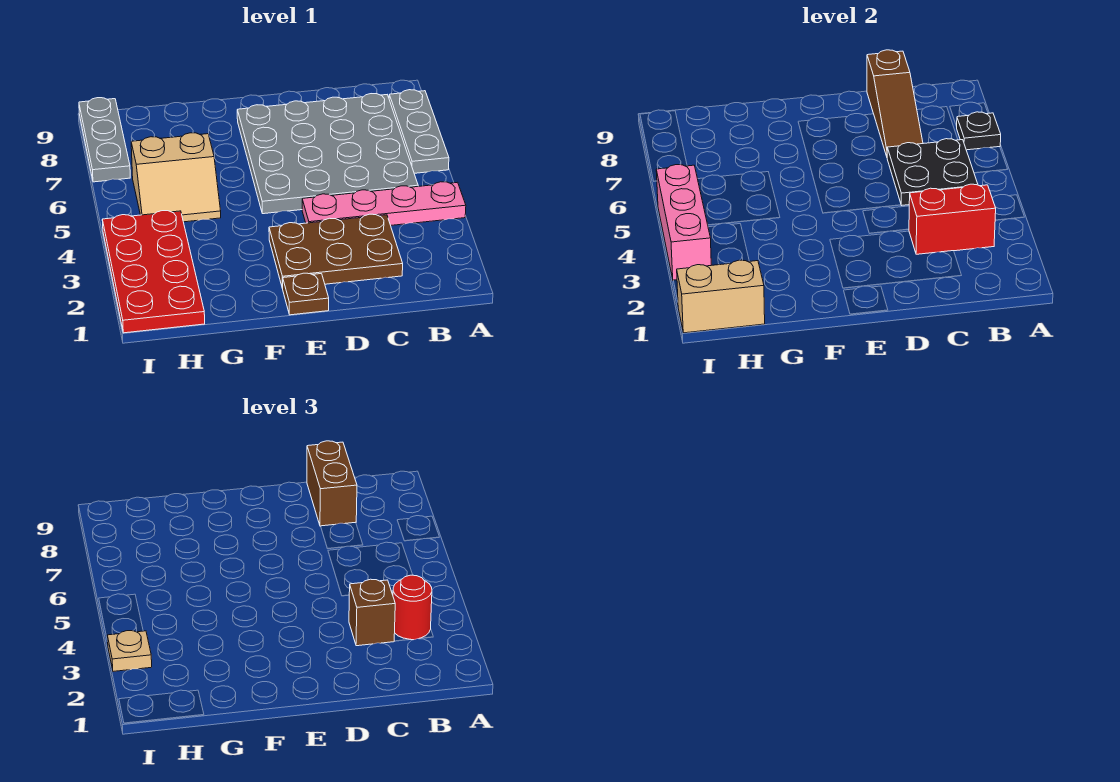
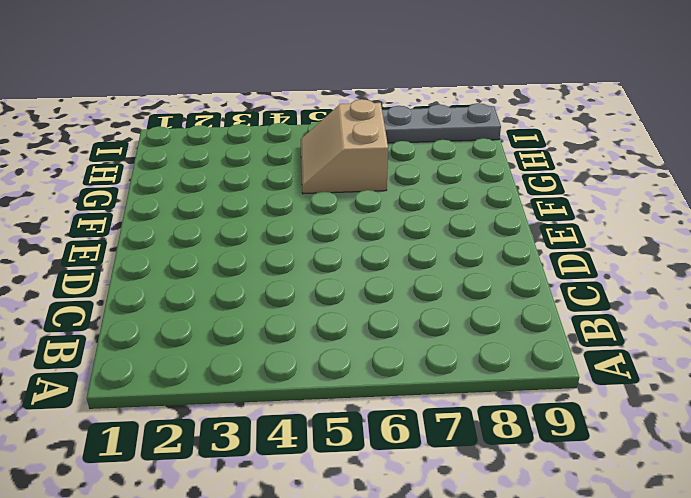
none -> pink 1x4 plate [302,182,466,225]
none -> grey 1x3 plate [389,90,449,173]
none -> grey 4x4 plate [237,94,418,214]

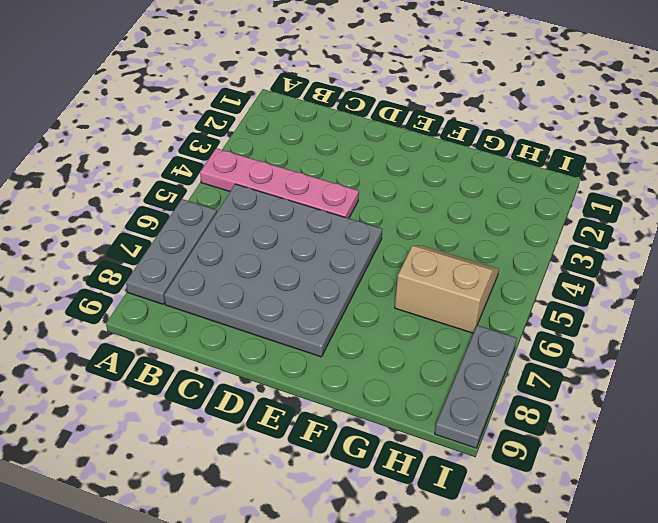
none -> brown 2x3 plate [269,214,403,289]
none -> brown 1x1 plate [283,273,329,315]
none -> red 2x4 plate [102,211,205,333]

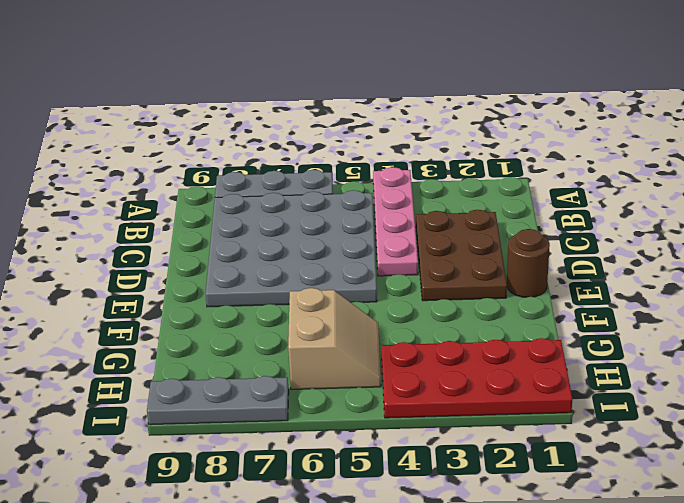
brown 1x1 round brick [507,229,550,297] -> brown 1x1 plate [283,273,329,315]
none -> black 1x1 plate [957,112,1001,150]
none -> red 1x2 brick [909,184,996,254]
none -> black 2x2 plate [887,139,978,206]

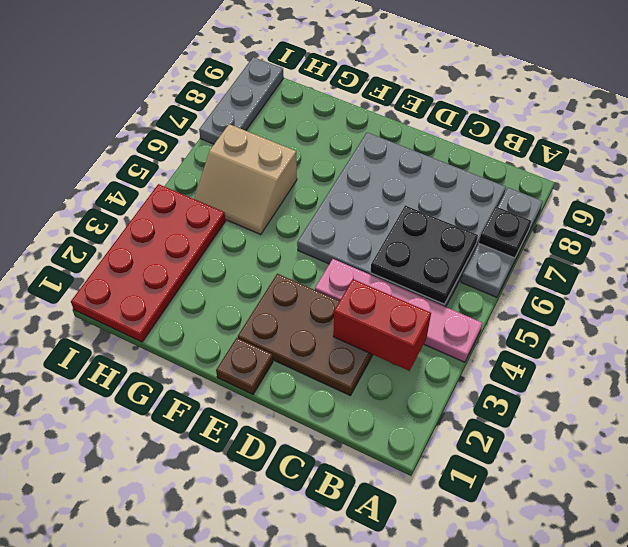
none -> brown 1x3 slope [867,50,923,156]
none -> tan 1x2 brick [677,260,765,333]
none -> pink 1x3 brick [656,165,711,280]

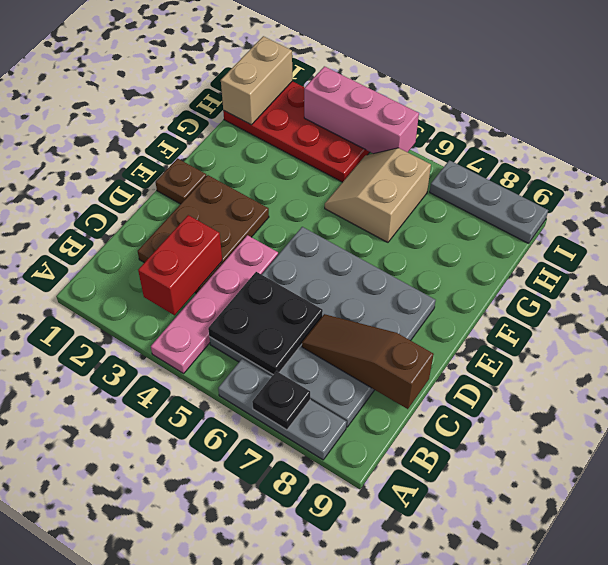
none -> red 1x1 round brick [393,575,432,640]
none -> brown 1x1 brick [349,579,395,646]
none -> brown 1x2 brick [307,441,357,526]

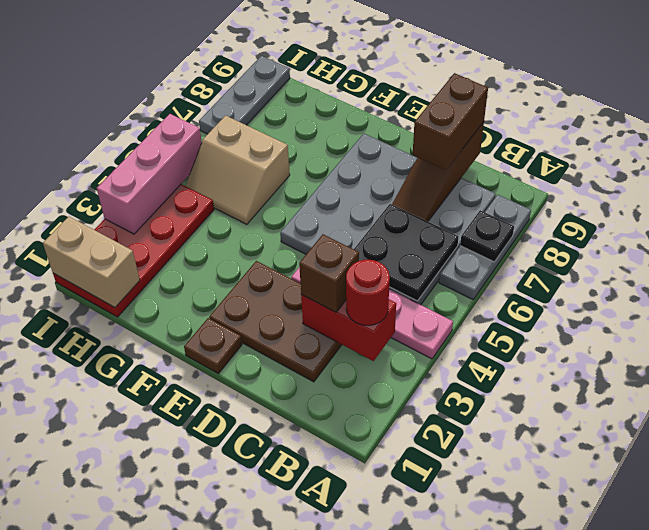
none -> tan 1x1 plate [107,631,152,671]

